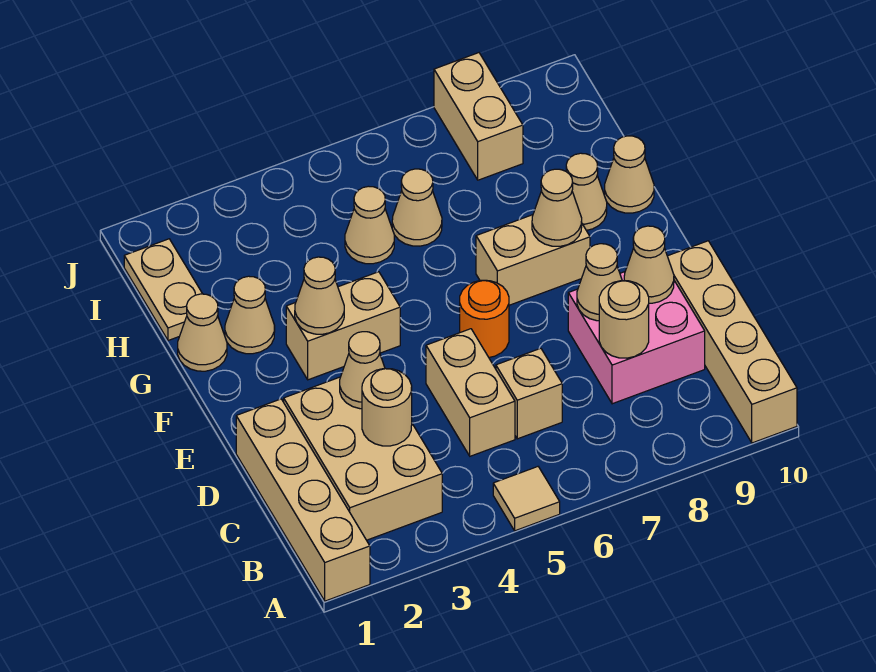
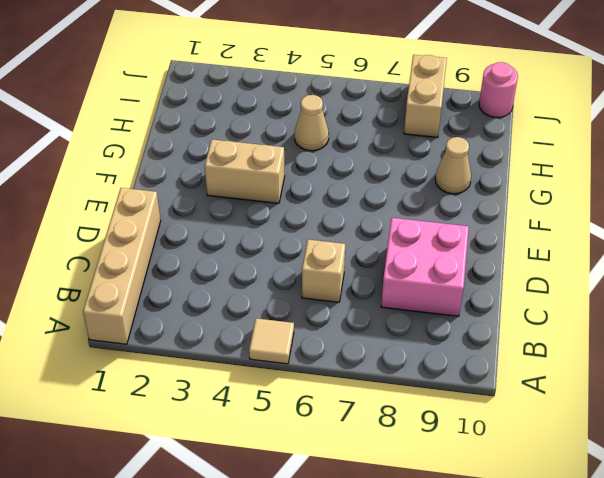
pink 1x1 round brick [479,62,518,117] -> none
none -> tan 1x4 brick [668,241,797,443]
none -> tan 2x3 brick [284,377,442,540]
none -> tan 1x2 brick [426,329,515,456]

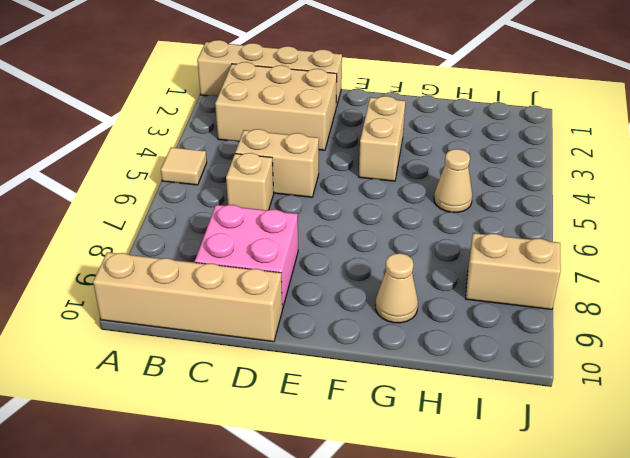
none -> orange 1x1 round brick [460,280,509,357]
none -> tan 1x2 brick [476,215,590,305]
none -> tan 1x1 cone [178,294,227,371]

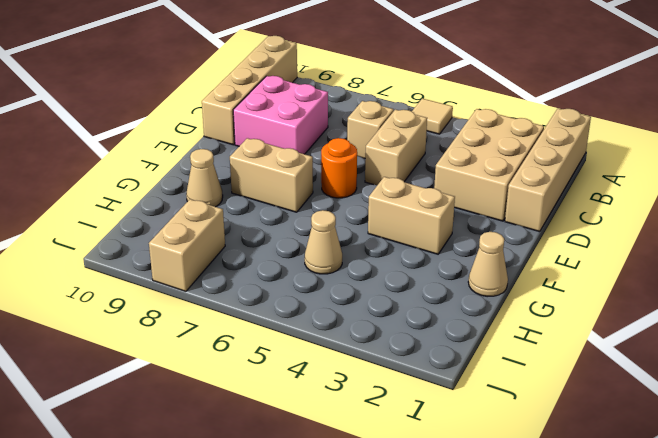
none -> tan 1x1 cone [225,276,275,354]
none -> tan 1x1 cone [605,136,654,213]
none -> tan 1x2 plate [124,239,202,340]

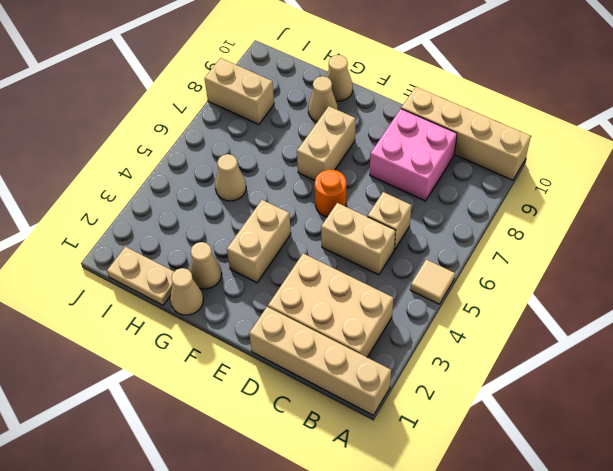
none -> tan 1x1 cone [392,169,442,246]
none -> tan 1x1 round brick [362,369,412,446]
none -> tan 1x1 round brick [599,281,649,358]

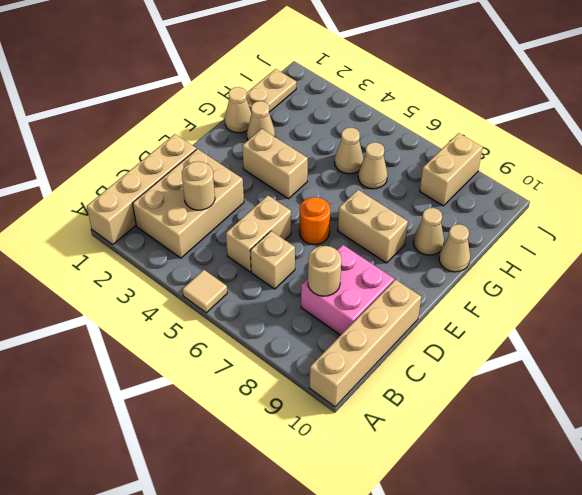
none -> tan 1x1 cone [340,332,385,409]
none -> tan 1x1 cone [577,244,622,321]
none -> tan 1x1 cone [624,226,674,303]

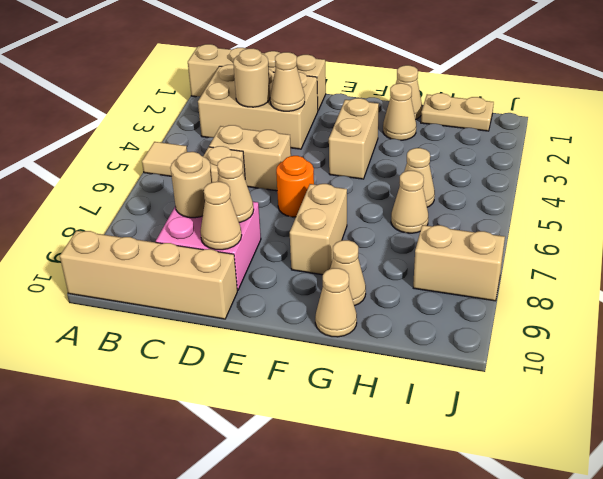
none -> tan 1x1 cone [295,257,344,334]
none -> tan 1x1 cone [532,169,582,246]

